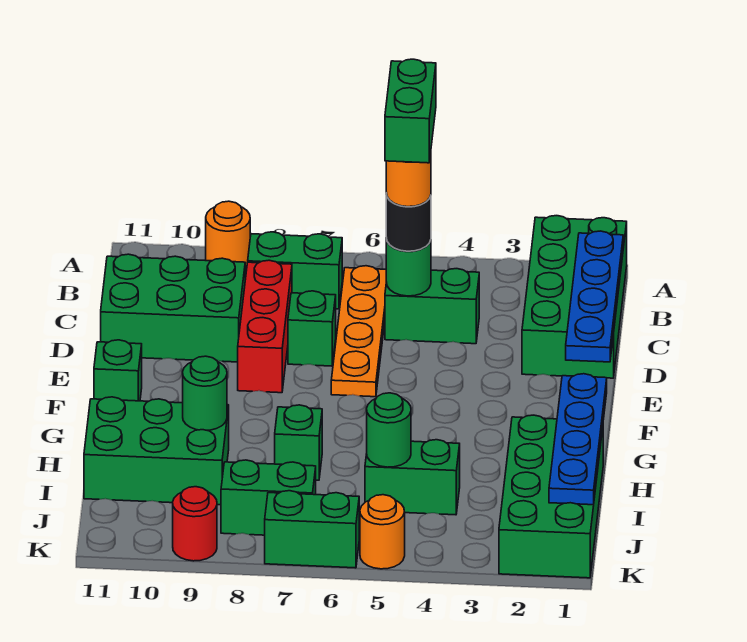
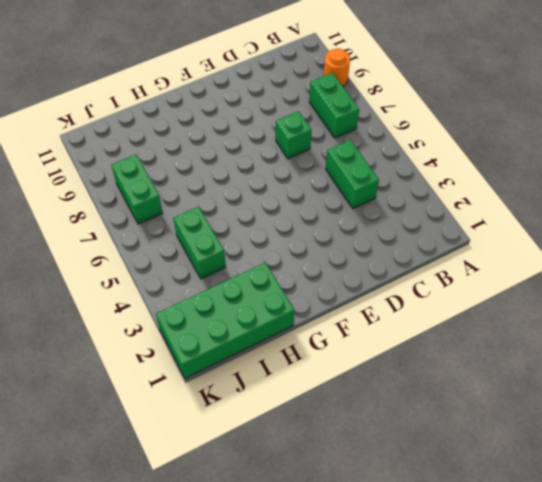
none -> green 2x4 brick [522,216,627,378]
none -> orange 1x4 plate [331,266,386,397]
none -> red 1x3 brick [238,260,292,393]

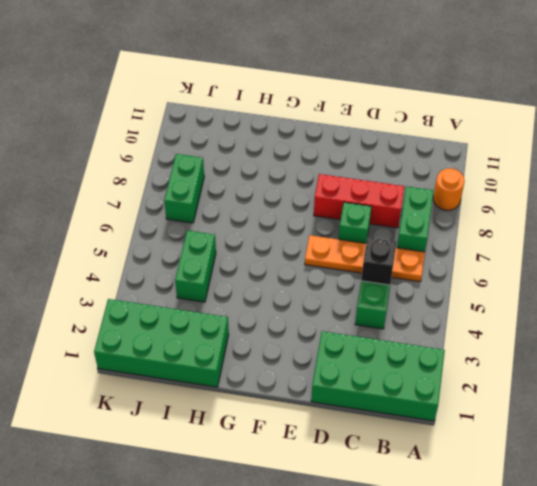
black 1x1 brick [361,237,396,285] -> green 1x1 round brick [386,238,431,296]
none -> green 2x3 brick [101,254,245,362]
none -> green 1x1 brick [94,340,142,401]
none -> green 1x1 brick [275,405,322,480]

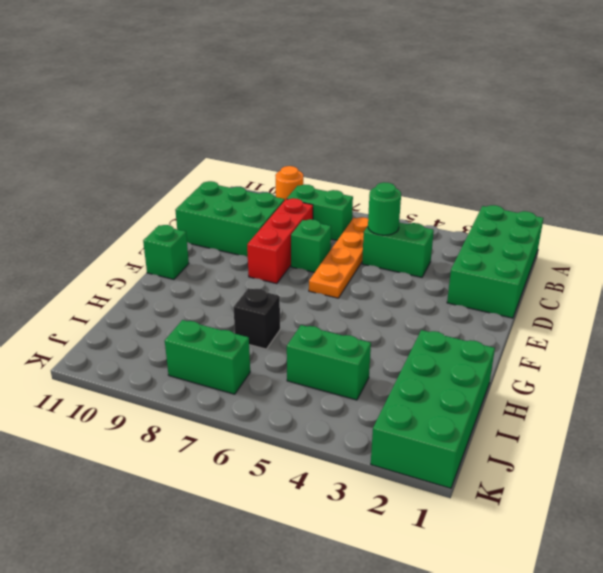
black 1x1 brick [234,288,280,349] -> green 1x1 brick [275,405,322,480]
none -> green 2x3 brick [84,397,229,505]
none -> orange 1x1 round brick [360,495,405,569]
none -> green 1x2 brick [265,491,359,568]

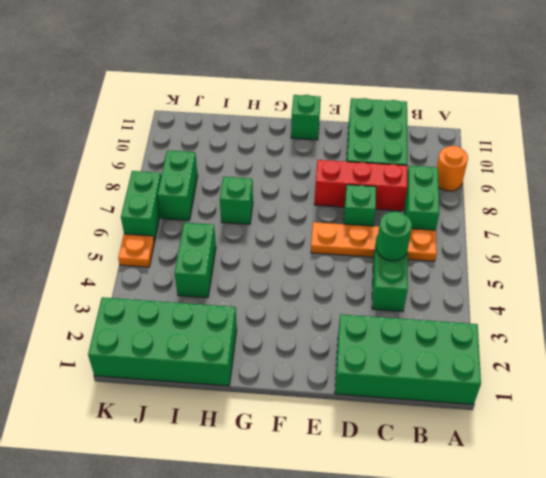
orange 1x1 plate [118,234,154,267] -> orange 1x1 round brick [360,495,405,569]
none -> green 2x3 brick [84,397,229,505]
none -> red 1x1 round brick [173,487,217,561]
none -> blue 1x4 plate [566,231,623,362]

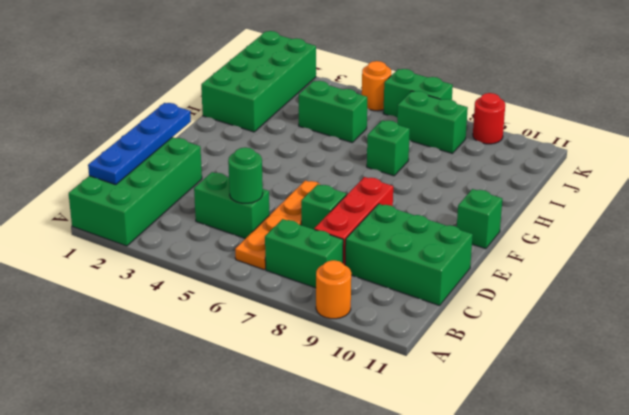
none -> green 2x3 brick [84,397,229,505]
none -> blue 1x4 plate [549,374,607,505]
none -> green 1x1 round brick [183,356,227,430]

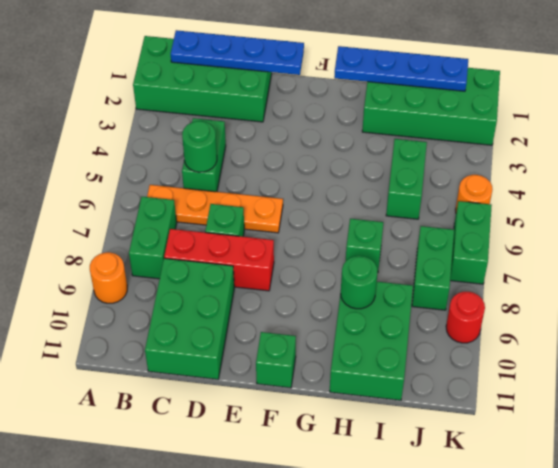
none -> green 1x1 round brick [367,393,411,467]
none -> black 1x1 round brick [386,193,431,251]
none -> orange 1x1 round brick [386,154,431,207]

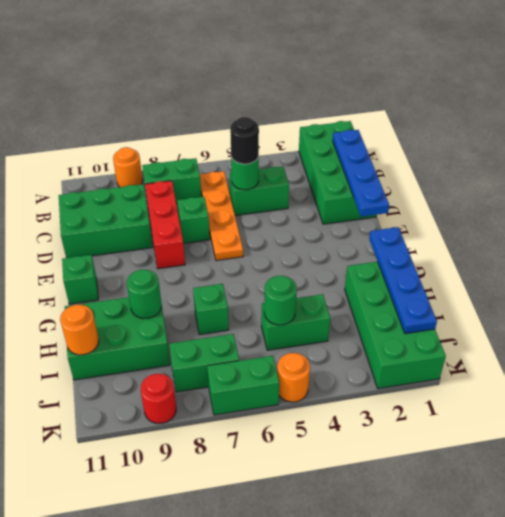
orange 1x1 round brick [60,304,99,355] -> orange 1x1 round brick moved to [386,154,431,207]
none -> green 1x2 brick [385,59,436,163]

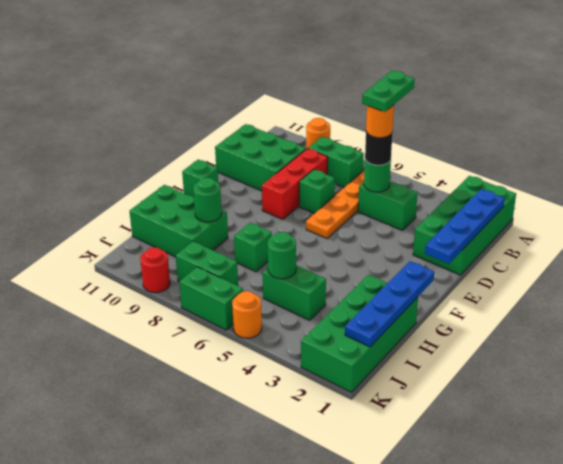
green 1x2 plate [362,71,414,112] -> green 1x2 brick [385,59,436,163]

